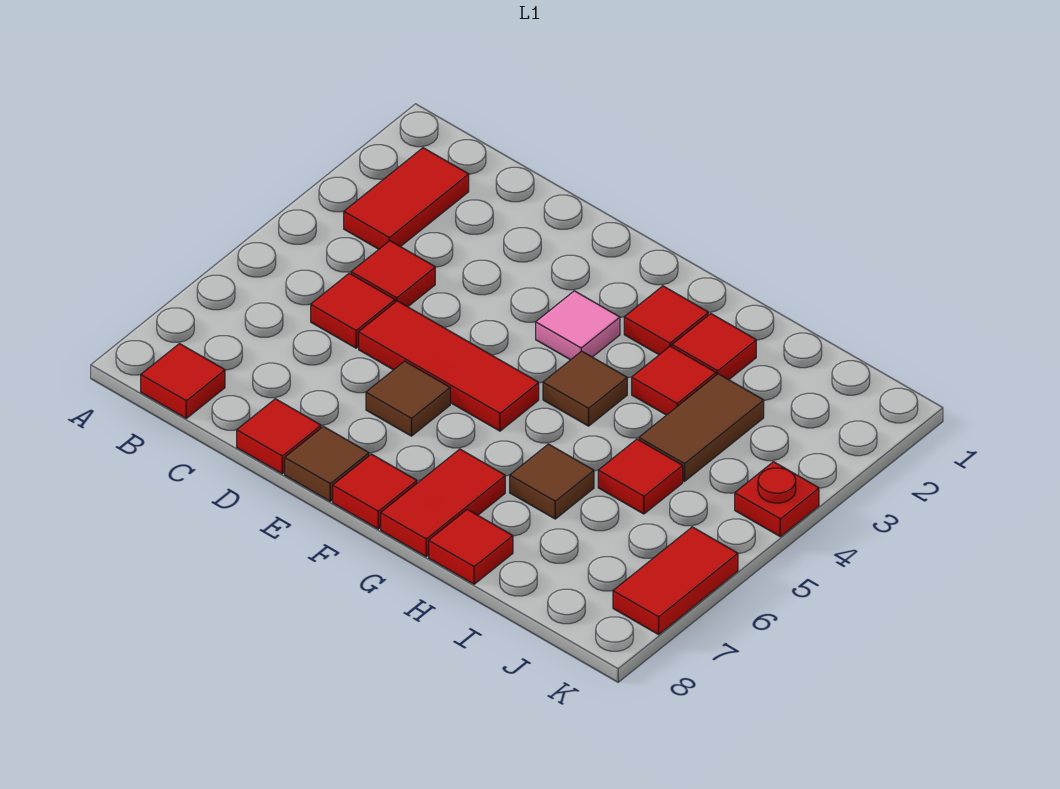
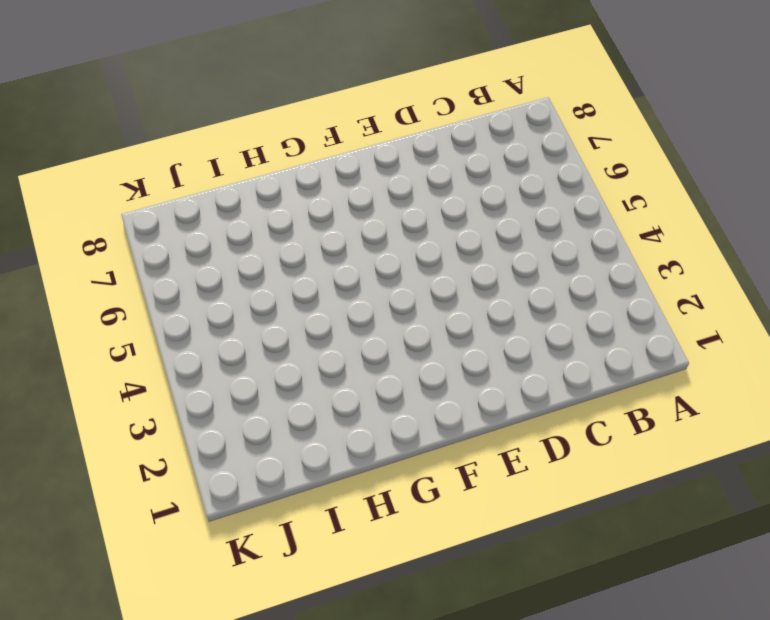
none -> red 1x2 tile [344,148,469,249]
none -> red 1x1 tile [141,344,225,418]
none -> red 1x1 tile [351,241,435,307]

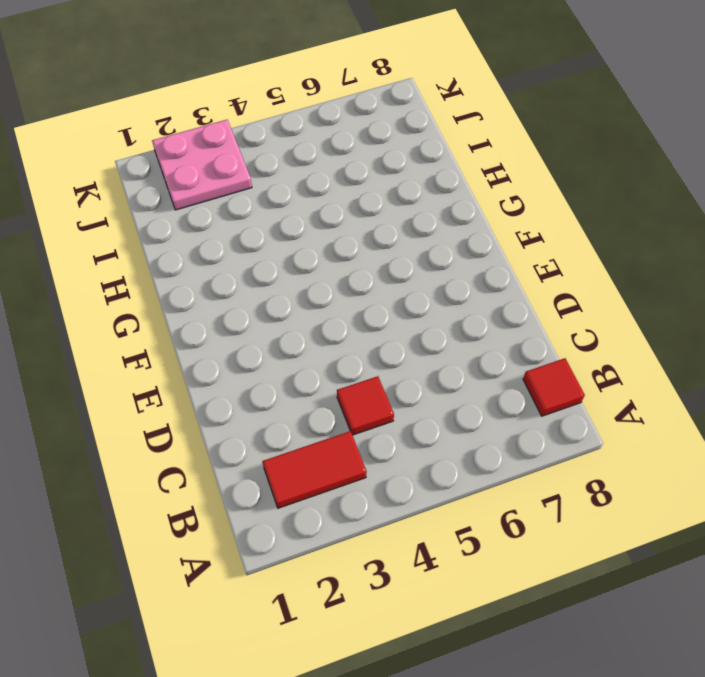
pink 2x2 plate [152,120,252,210] -> none
none -> red 1x1 tile [311,273,395,348]
none -> red 1x3 tile [359,301,539,431]
none -> red 1x1 tile [237,399,321,474]

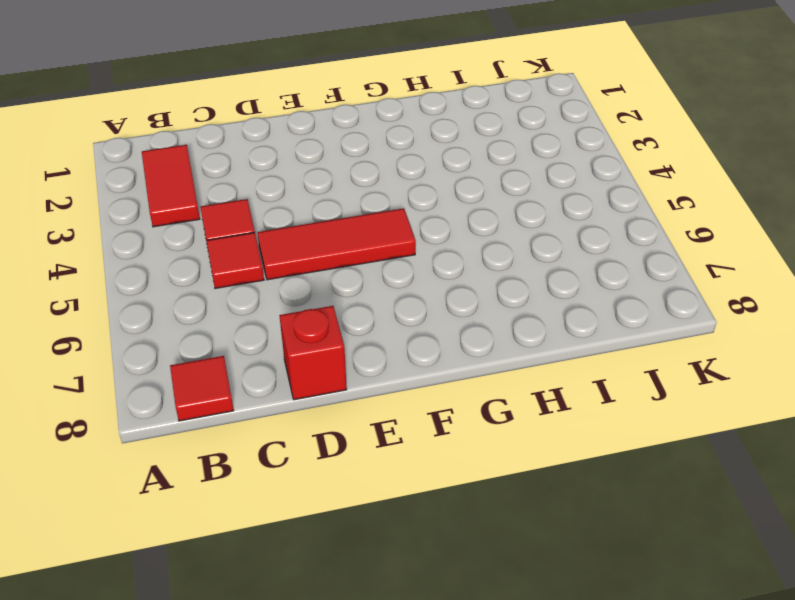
red 1x1 brick [279,306,347,400] -> red 1x1 tile [237,399,321,474]
none -> brown 1x1 tile [366,361,450,436]
none -> brown 1x1 tile [285,426,369,501]
none -> pink 1x1 tile [536,291,620,360]

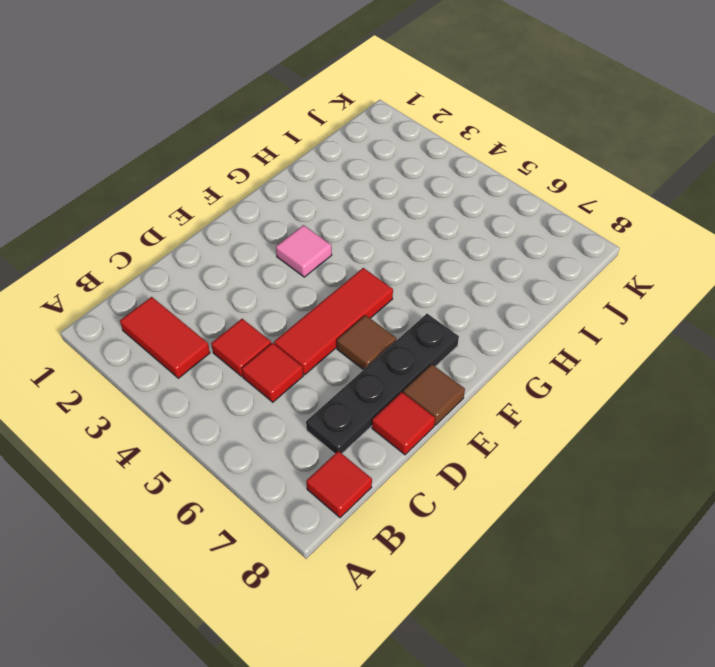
black 1x4 plate [306,314,459,454] -> none
none -> red 1x1 tile [333,454,417,529]
none -> red 1x1 tile [624,286,708,355]
none -> brown 1x1 tile [543,351,627,426]

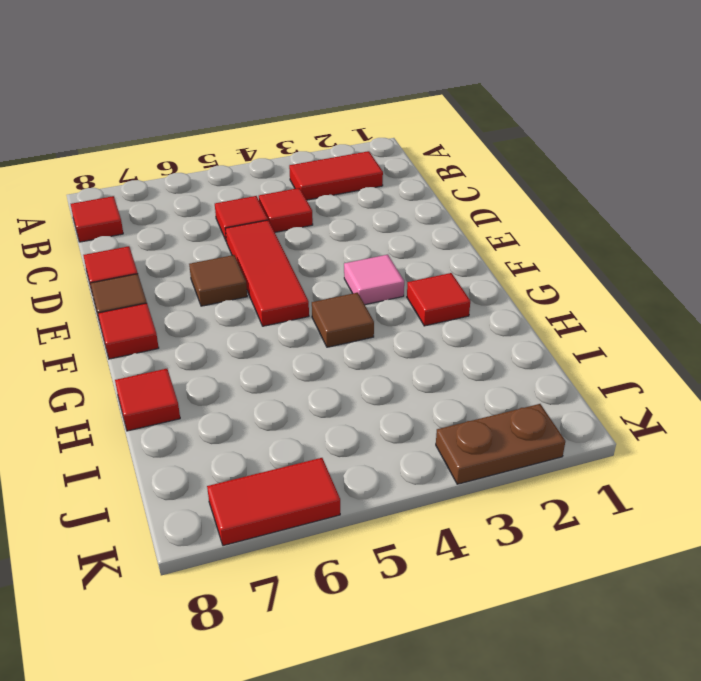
brown 1x2 plate [436,404,565,484] -> none
none -> red 1x2 tile [381,449,505,557]
none -> red 1x1 tile [672,314,756,380]
none -> red 1x1 tile [632,346,716,415]

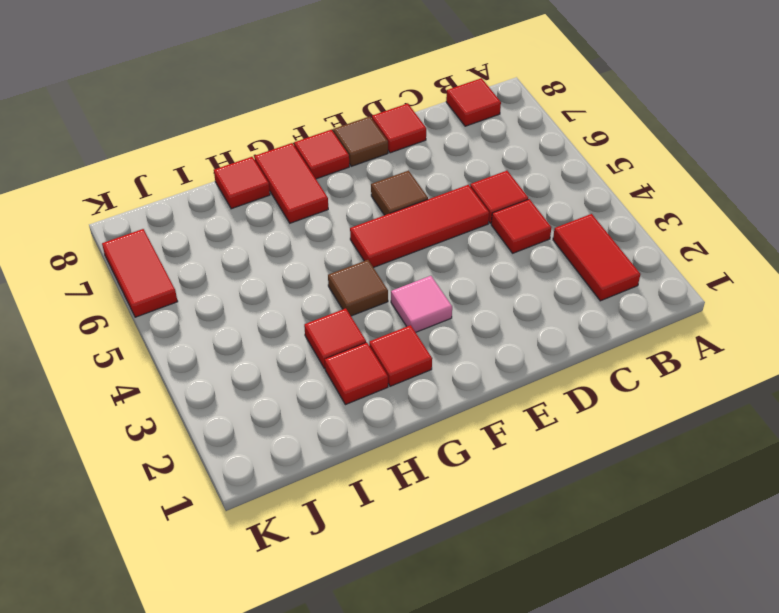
none -> brown 1x1 tile [510,444,594,519]
none -> brown 1x2 tile [639,374,764,481]
none -> red 1x1 tile [598,439,683,514]

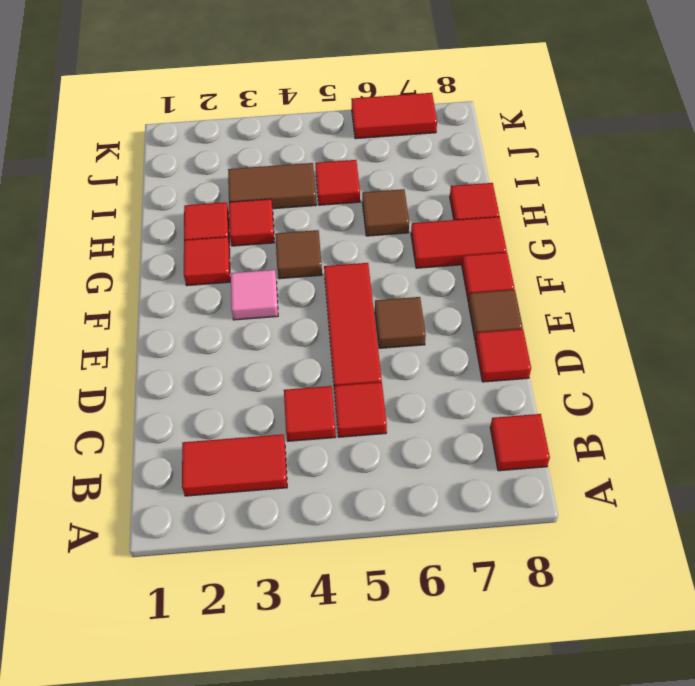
none -> red 1x1 plate [735,462,819,537]

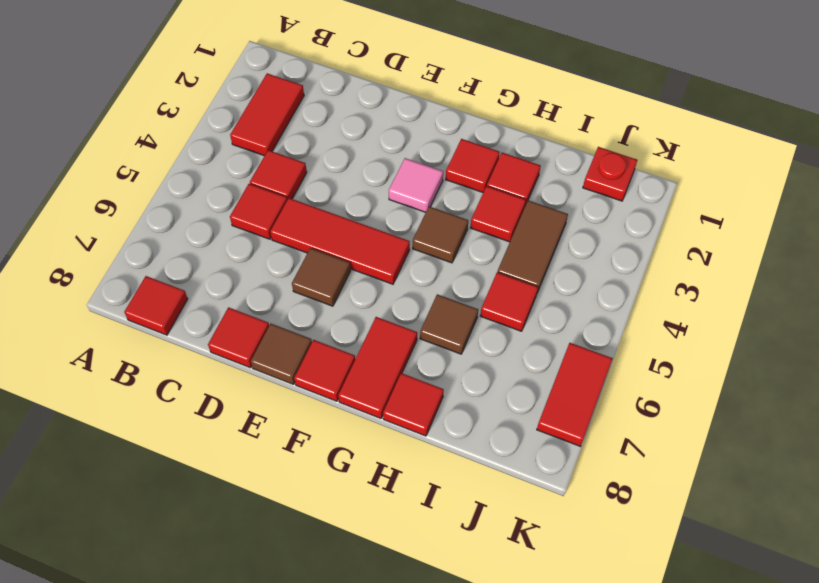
red 1x1 plate [583,147,637,201] -> red 1x1 plate moved to [735,462,819,537]

